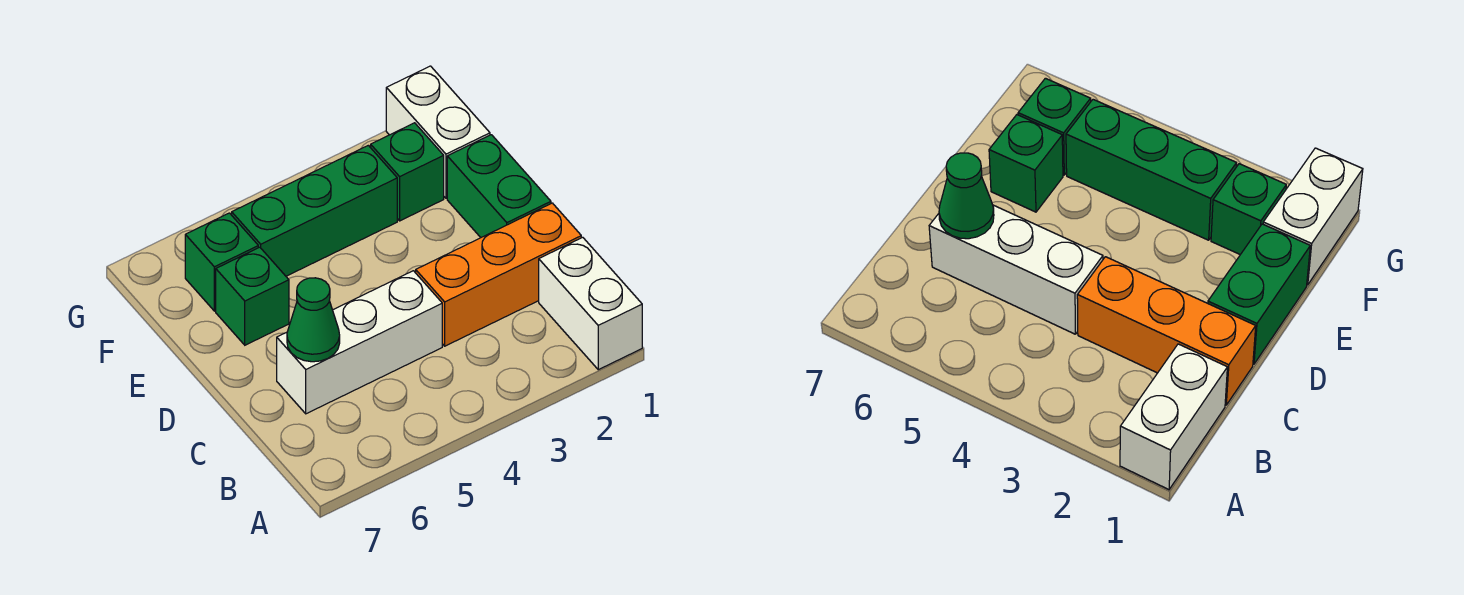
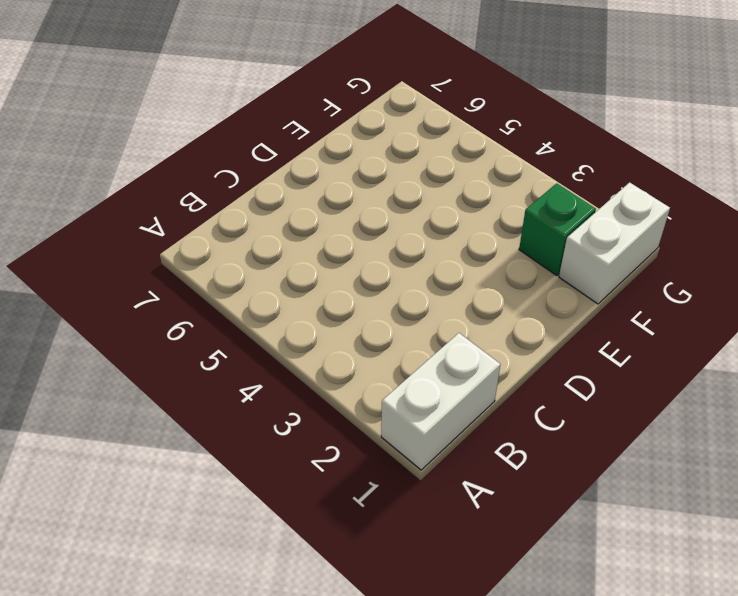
none -> orange 1x3 brick [416,203,581,346]
none -> white 1x3 brick [277,271,442,414]

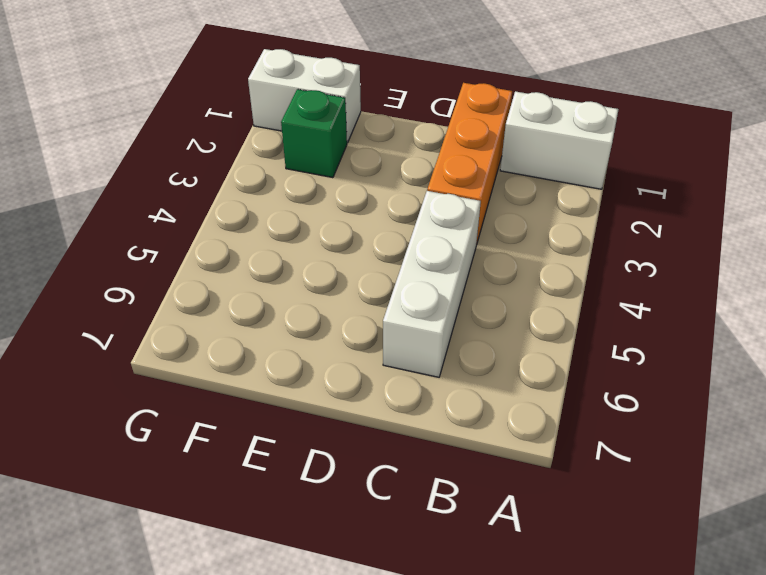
none -> green 1x2 brick [447,135,551,237]
none -> green 1x1 brick [216,247,289,345]

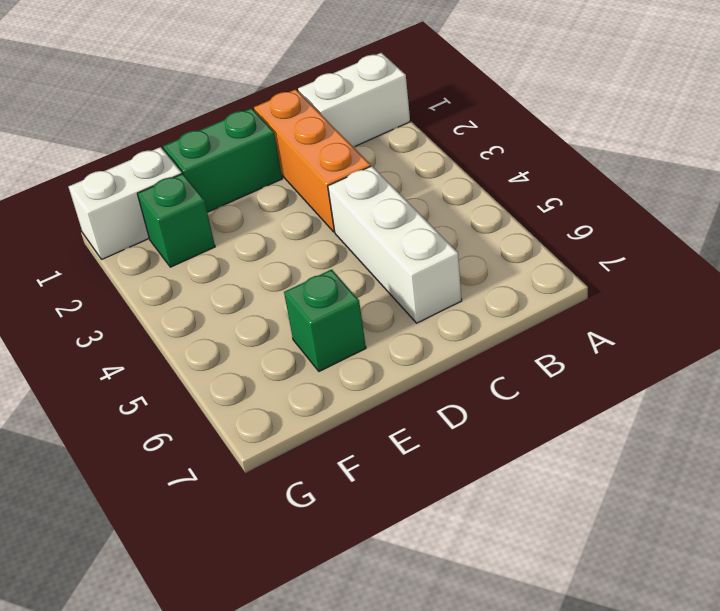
none -> green 1x3 brick [232,145,397,276]
none -> green 1x1 brick [185,213,258,311]

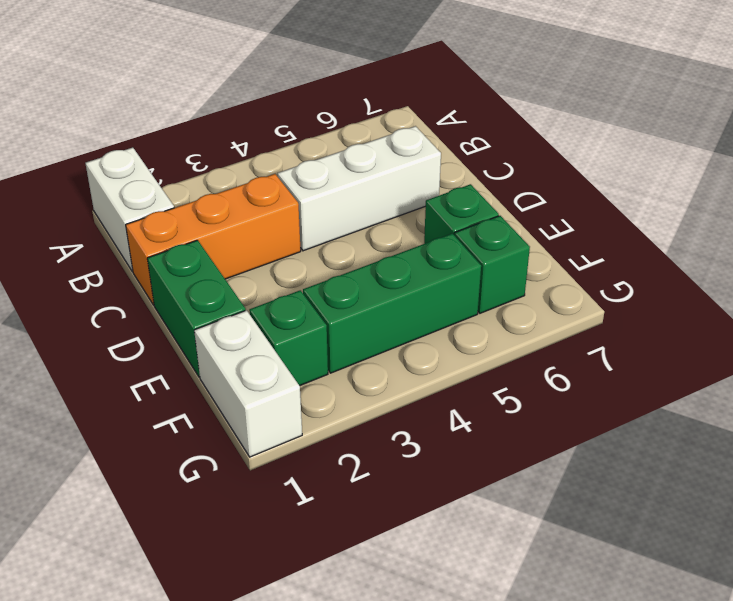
none -> green 1x1 cone [287,278,340,362]

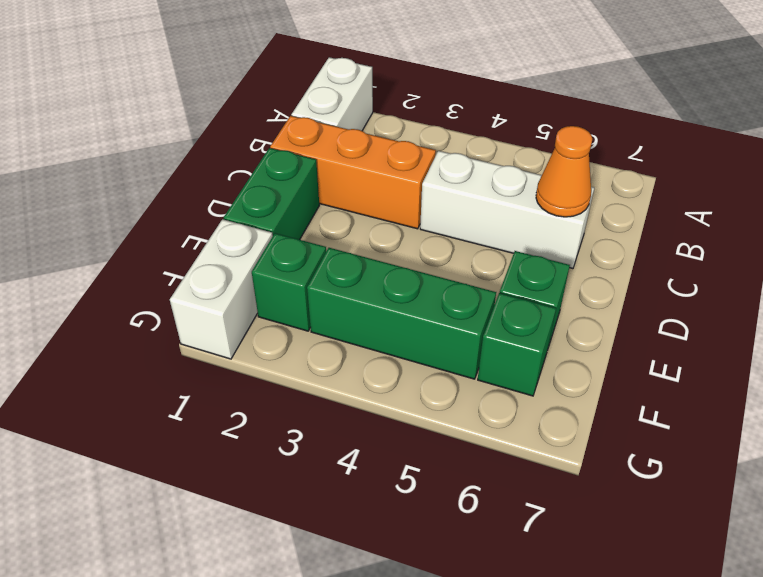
orange 1x1 cone [536,126,592,217] -> green 1x1 cone [287,278,340,362]

